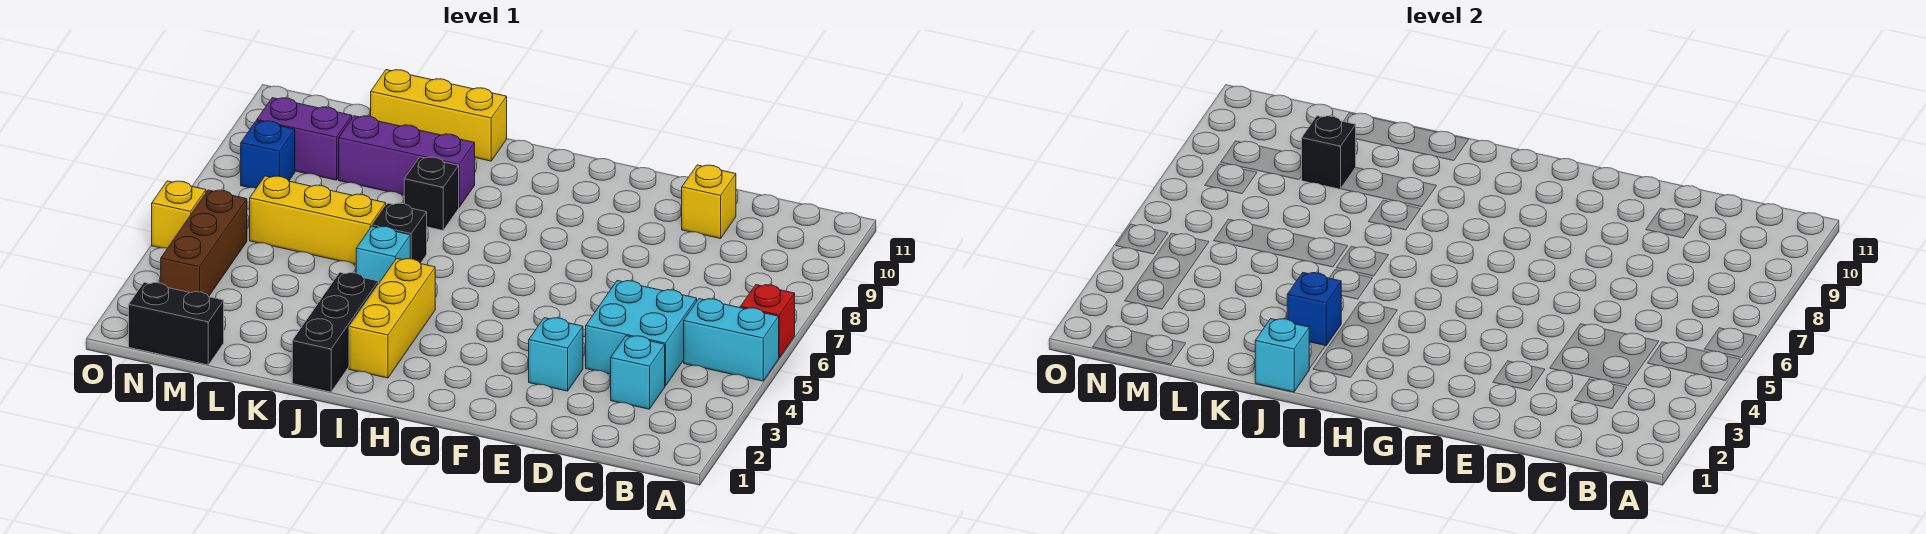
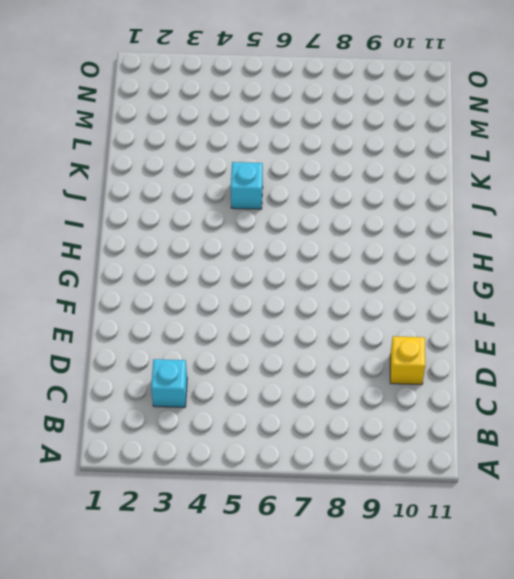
none -> cyan 1x2 brick [684,299,779,381]
none -> red 1x1 brick [740,285,795,358]
none -> cyan 2x2 brick [586,281,697,386]

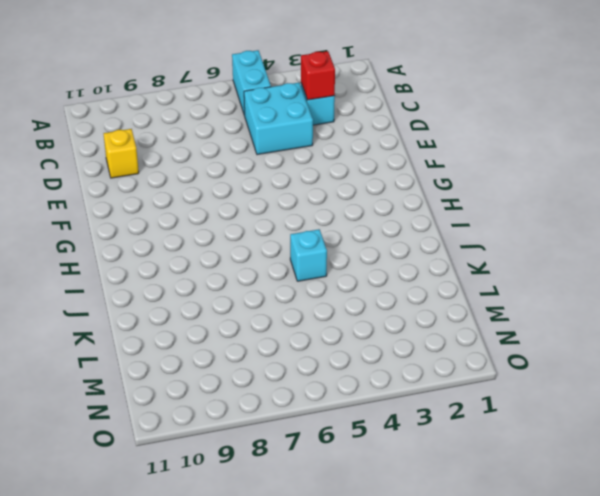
red 1x1 brick [301,51,335,100] -> red 1x1 brick moved to [740,285,795,358]
none -> cyan 1x1 brick [529,318,583,391]
none -> yellow 1x3 brick [349,258,435,378]
none -> black 1x3 brick [292,273,378,392]

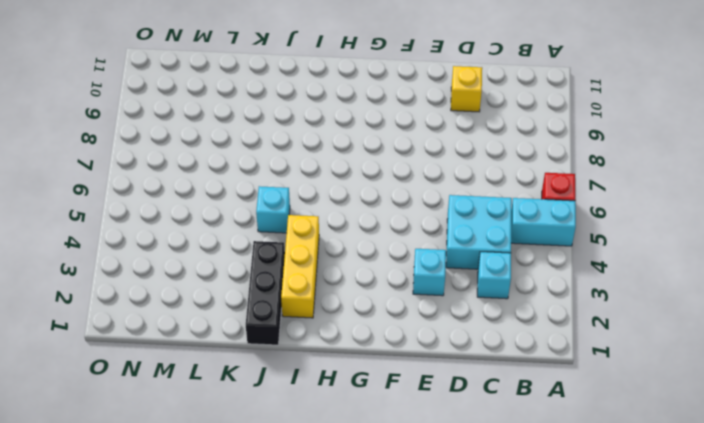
none -> black 1x1 brick [372,203,427,263]
none -> black 1x1 brick [404,157,459,230]
none -> purple 1x3 brick [339,116,475,207]

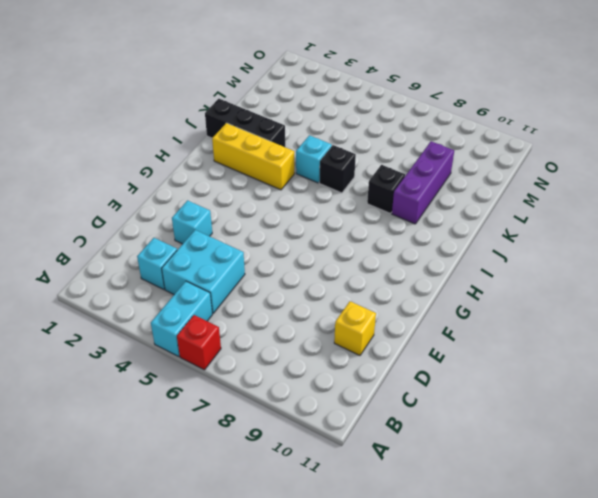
none -> yellow 1x3 brick [371,70,507,161]
none -> yellow 1x3 brick [250,176,386,264]
none -> black 1x2 brick [129,283,224,365]

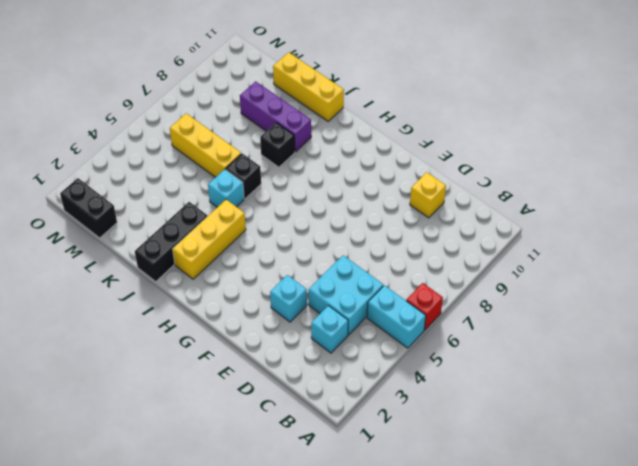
none -> purple 1x2 brick [257,98,352,180]
none -> brown 1x3 brick [161,190,247,296]
none -> blue 1x1 brick [241,121,295,188]

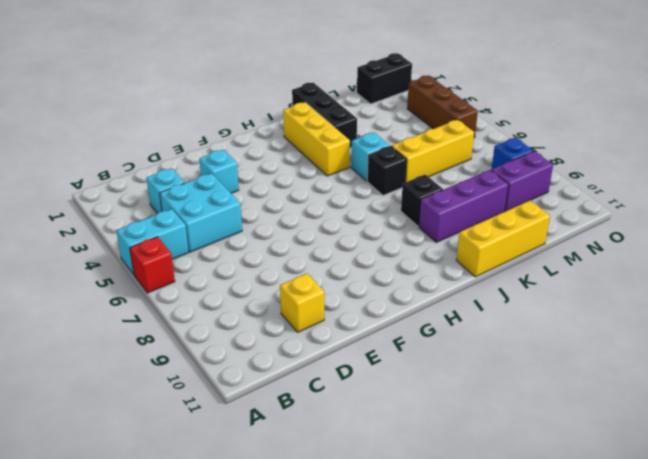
none -> yellow 1x1 brick [152,181,206,248]
none -> cyan 1x1 brick [1255,319,1309,392]
none -> blue 1x1 brick [1287,273,1342,346]

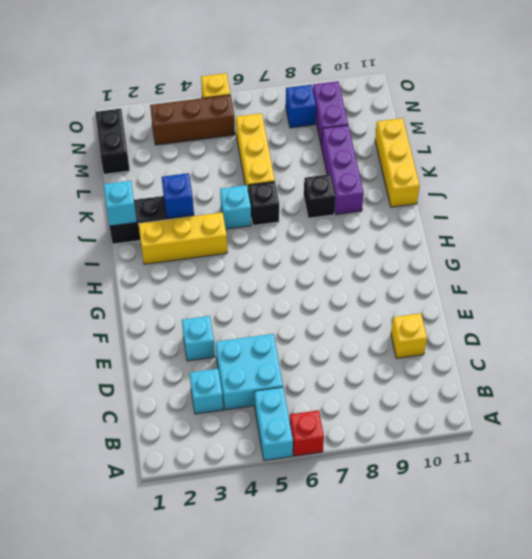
none -> black 1x1 brick [1302,116,1356,189]

